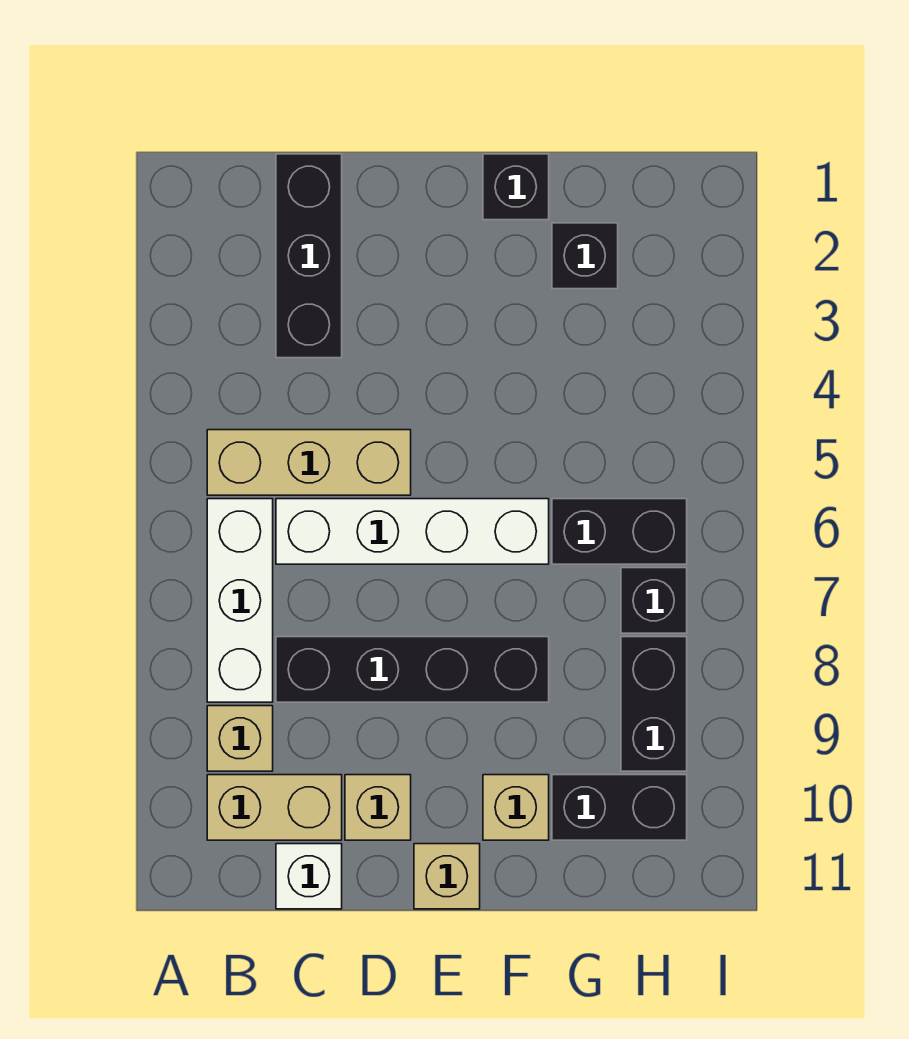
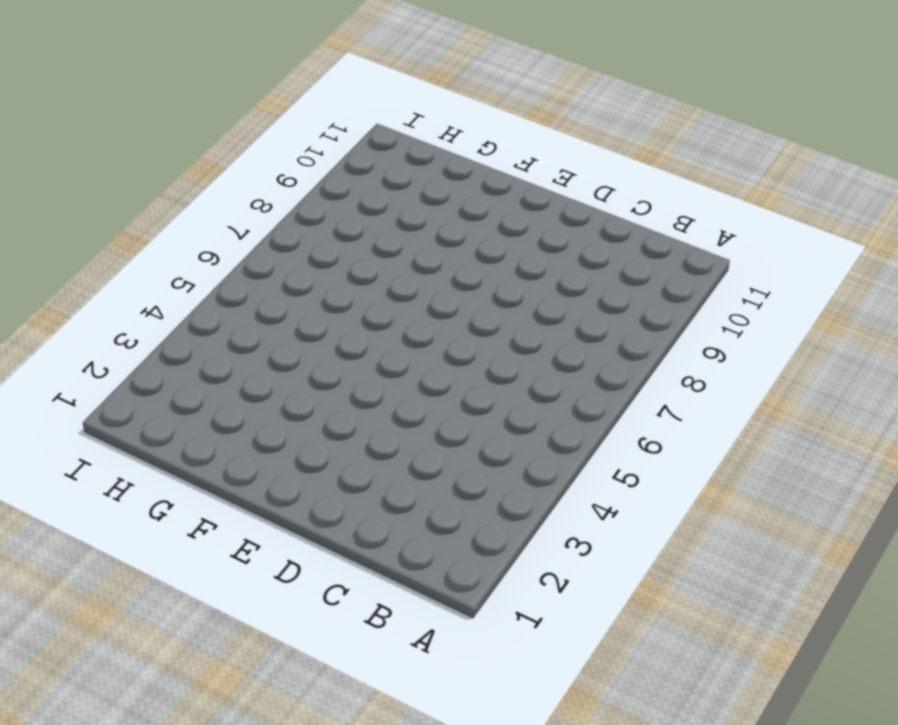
none -> tan 1x3 brick [207,430,411,495]
none -> white 1x3 brick [207,499,273,702]
none -> tan 1x1 brick [207,706,273,771]

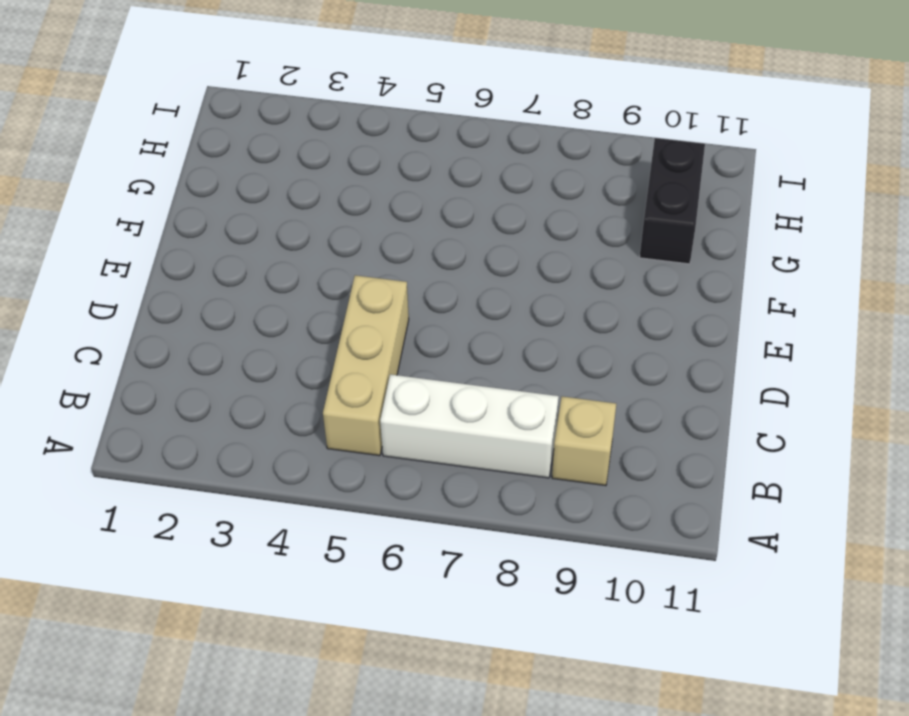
none -> tan 1x2 brick [207,775,342,840]
none -> black 1x3 brick [276,154,342,358]
none -> white 1x4 brick [276,499,549,564]

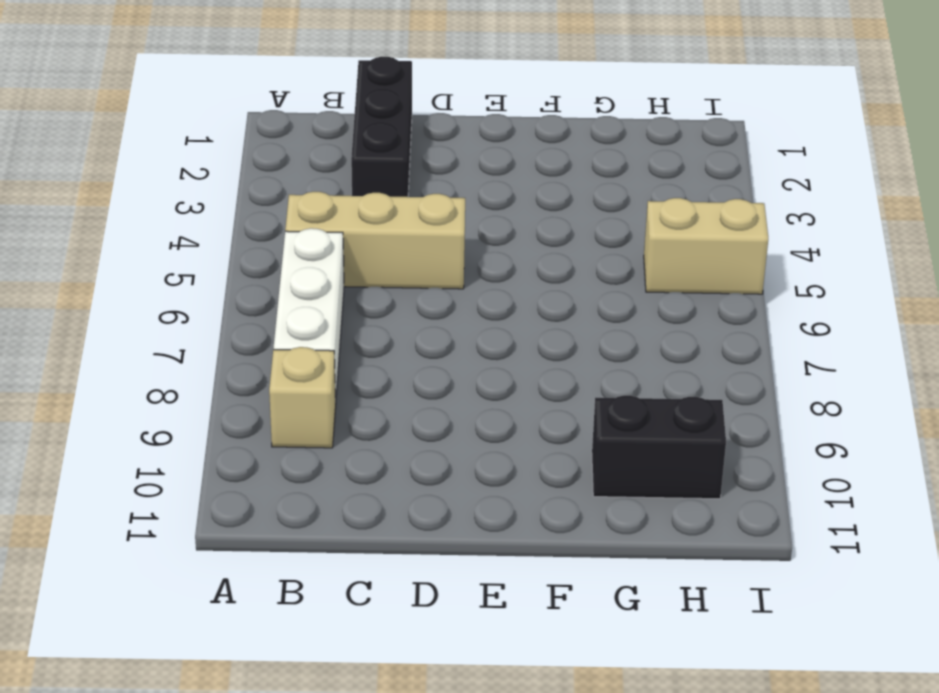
tan 1x2 brick [644,198,768,294] -> tan 1x2 brick moved to [207,775,342,840]
none -> white 1x4 brick [276,499,549,564]
none -> black 1x4 brick [276,637,549,702]
none -> white 1x1 brick [276,844,342,909]

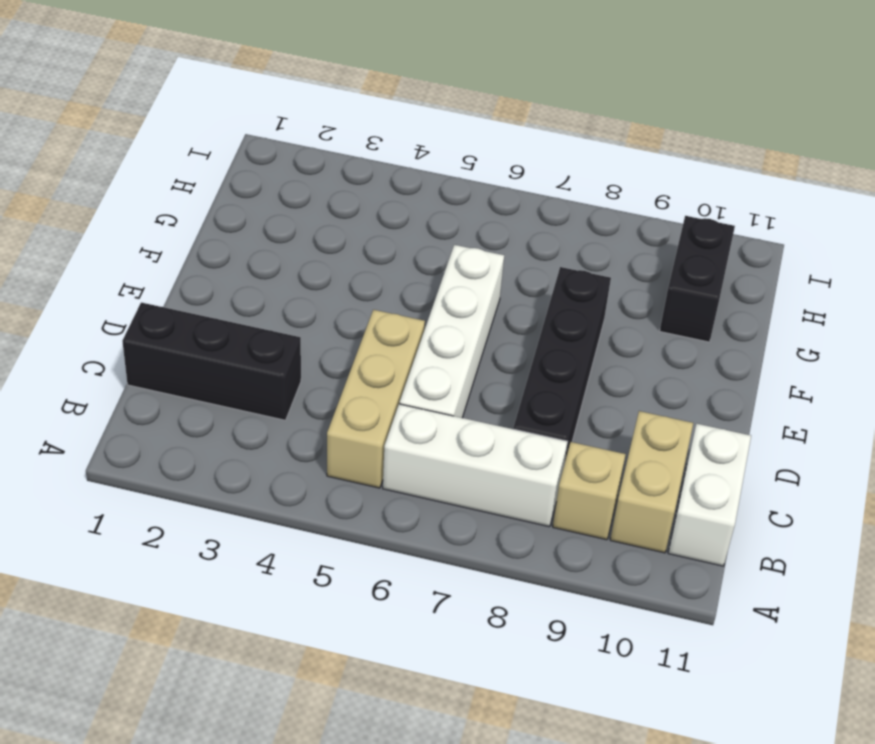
white 1x2 brick [668,424,751,566] -> white 1x1 brick [276,844,342,909]
none -> tan 1x1 brick [345,775,411,840]
none -> tan 1x1 brick [414,844,480,909]
none -> black 1x1 brick [483,154,549,220]

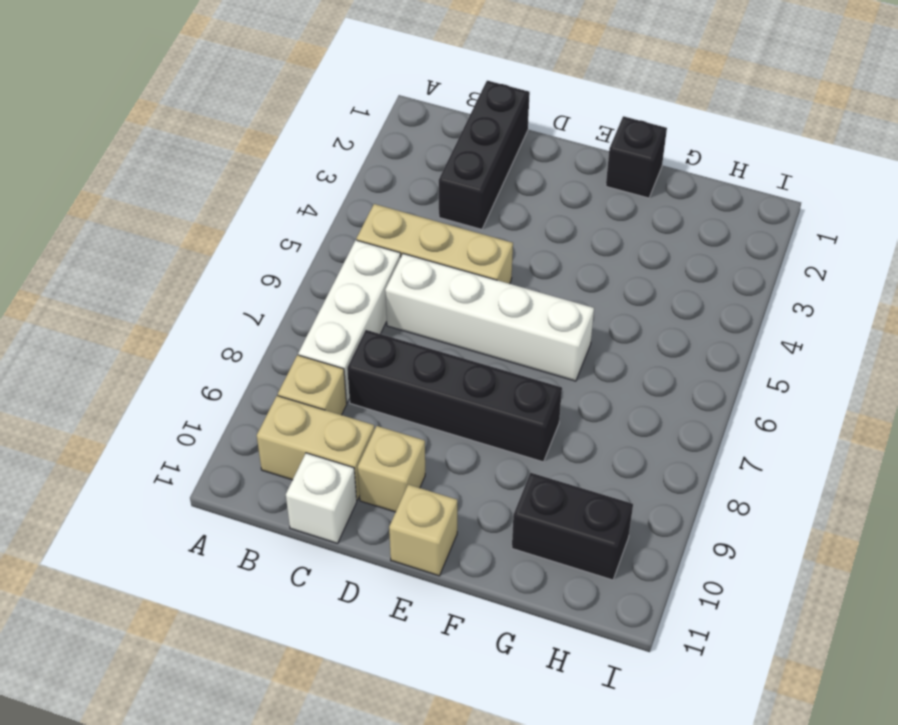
none -> tan 1x1 brick [483,775,549,840]
none -> black 1x1 brick [552,223,618,289]
none -> black 1x2 brick [552,499,687,564]

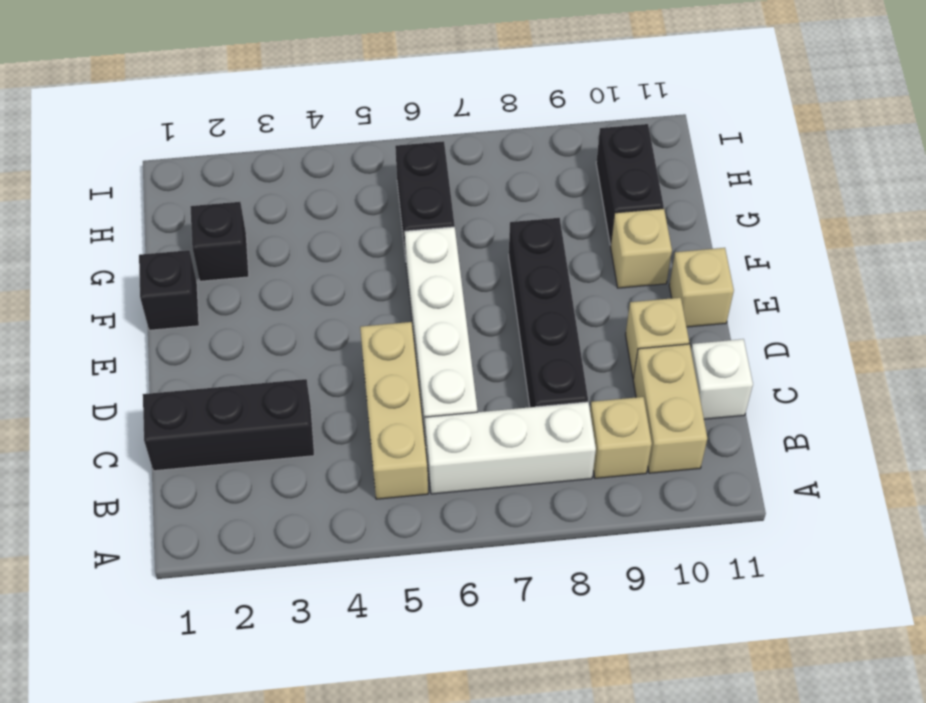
none -> black 1x1 brick [621,568,687,633]
none -> black 1x2 brick [621,637,687,771]

